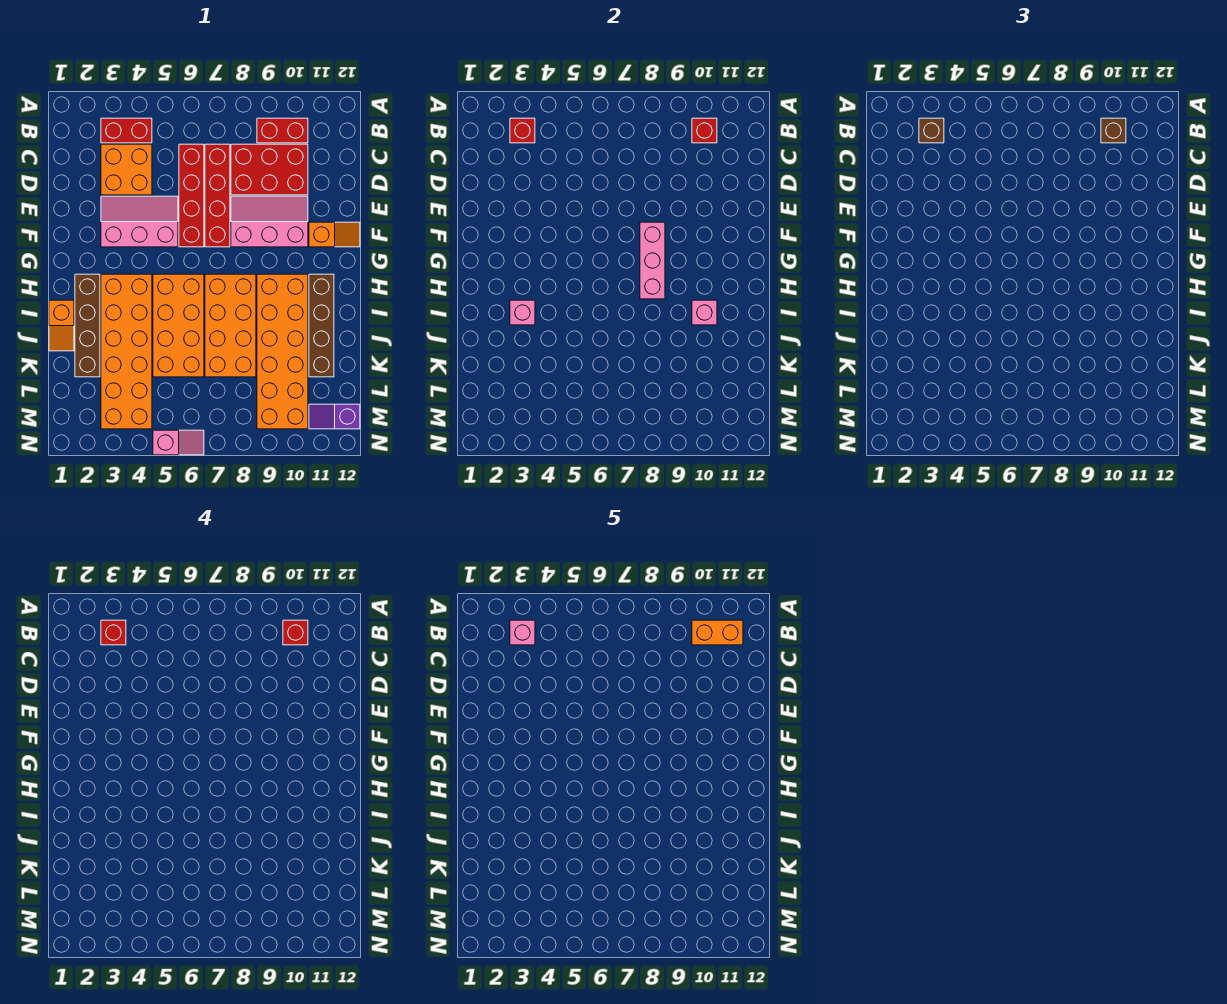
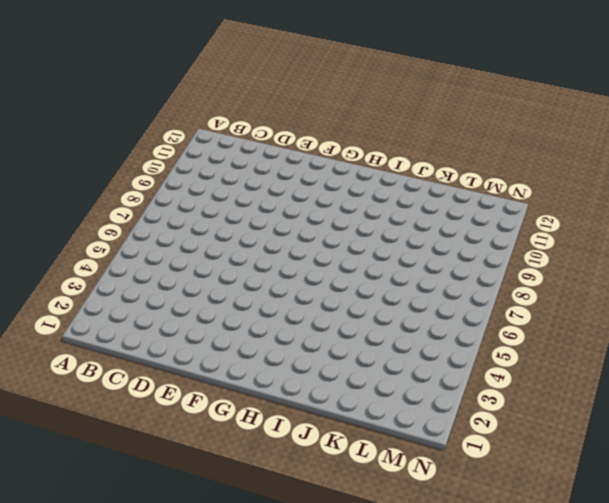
none -> red 1x2 brick [101,118,152,143]
none -> red 1x2 brick [257,118,308,143]
none -> orange 2x2 brick [101,144,152,195]

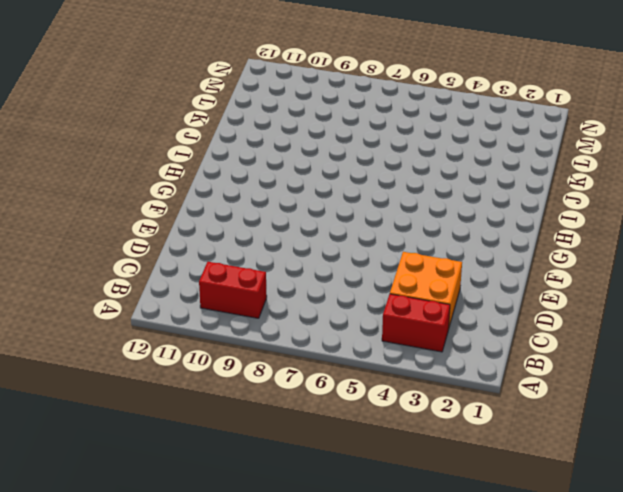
none -> red 1x4 brick [179,144,204,247]
none -> red 1x4 brick [205,144,230,247]
none -> red 2x3 brick [231,144,308,195]

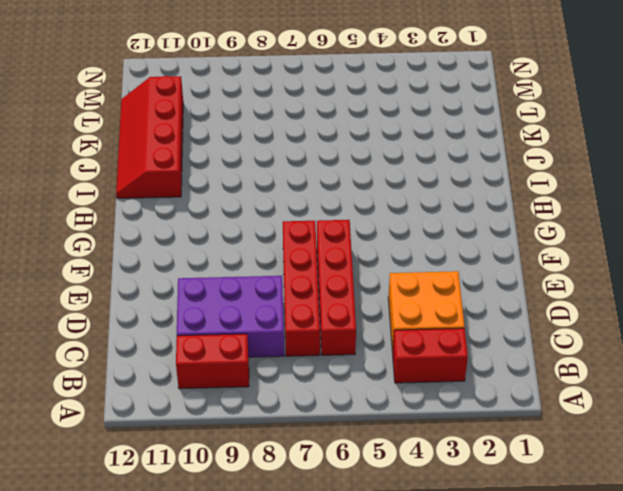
purple 2x3 brick [177,276,284,357] -> red 2x3 brick [231,144,308,195]
red 2x4 slope [116,76,183,198] -> brown 1x4 brick [309,274,334,377]
none -> pink 2x3 slope [101,196,178,247]
none -> pink 2x3 slope [231,196,308,247]
none -> orange 1x2 slope [309,222,360,247]

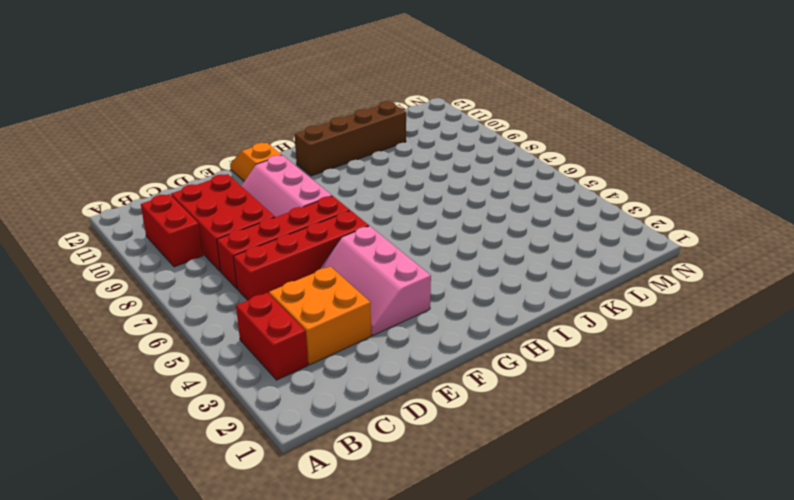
none -> brown 1x4 brick [75,274,100,377]
none -> orange 2x6 brick [101,274,152,429]
none -> orange 2x4 brick [153,274,204,377]

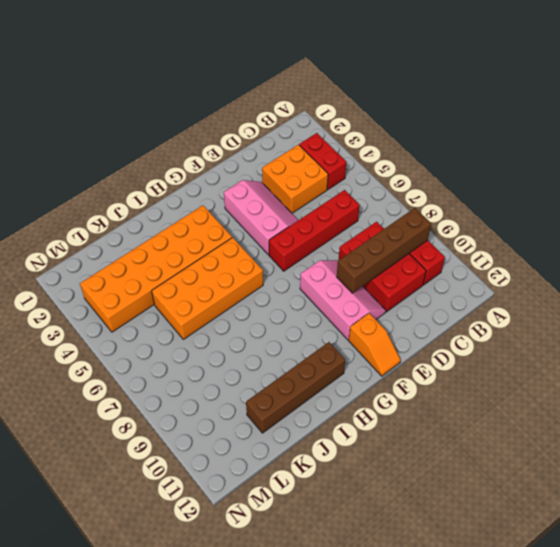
brown 1x4 brick [337,208,431,293] -> brown 1x4 brick moved to [75,274,100,377]
none -> red 1x4 brick [205,144,230,247]
none -> orange 2x4 brick [205,274,256,377]
none -> orange 2x6 brick [257,274,308,429]

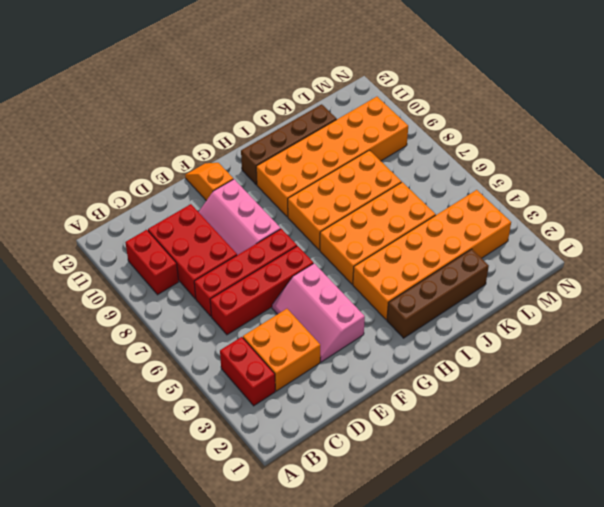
none -> orange 1x2 slope [49,300,74,351]
none -> purple 1x2 slope [309,404,360,429]
none -> pink 1x2 slope [153,430,204,455]

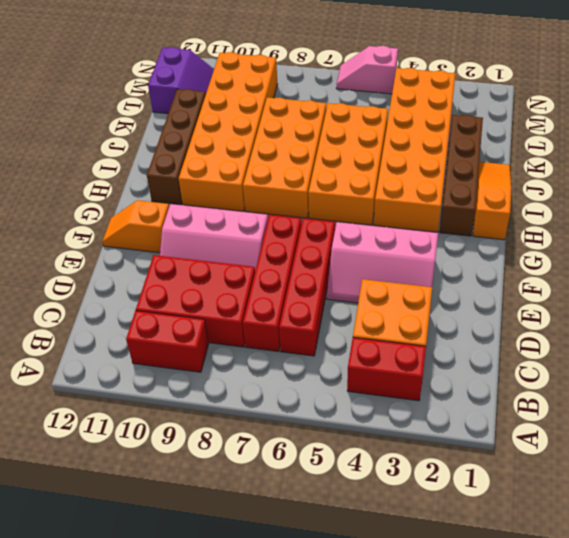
orange 1x3 slope [473,162,511,240] -> orange 1x2 slope [49,300,74,351]
purple 2x2 slope [148,47,214,114] -> purple 1x2 slope [309,404,360,429]
none -> red 1x1 brick [510,118,535,143]
none -> red 1x1 brick [692,118,717,143]
none -> pink 1x3 brick [640,222,665,299]

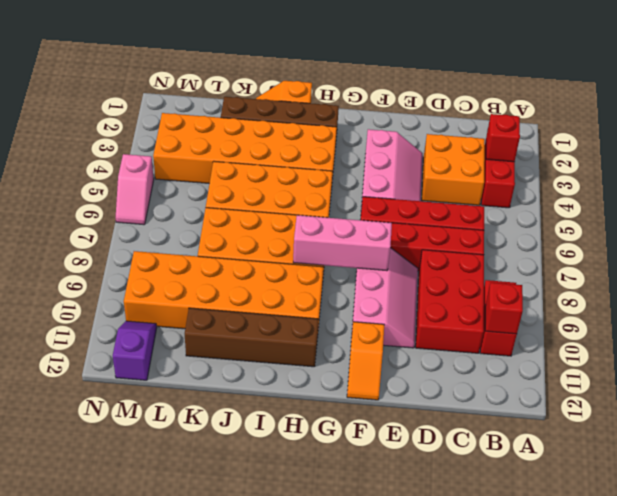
none -> pink 1x1 brick [510,300,535,325]
none -> pink 1x1 brick [692,300,717,325]
none -> brown 1x1 brick [919,118,944,143]

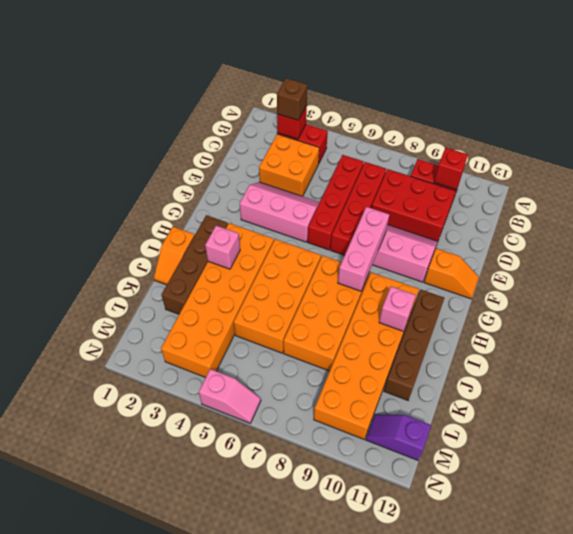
none -> brown 1x1 brick [1101,118,1126,143]
none -> red 1x1 brick [101,620,126,645]
none -> red 1x1 brick [283,620,308,645]

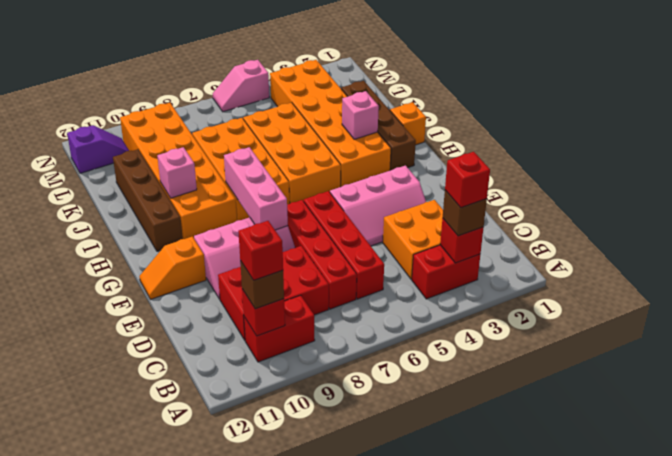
none -> pink 1x1 brick [510,620,535,645]
none -> orange 1x2 brick [692,620,743,645]

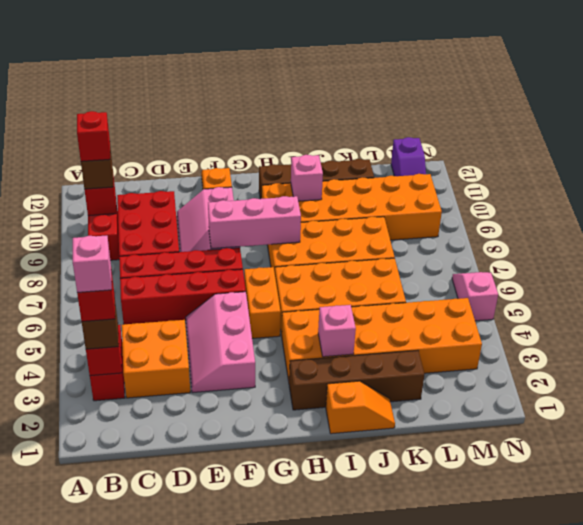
orange 1x2 brick [244,267,281,338] -> orange 1x2 brick moved to [692,620,743,645]

